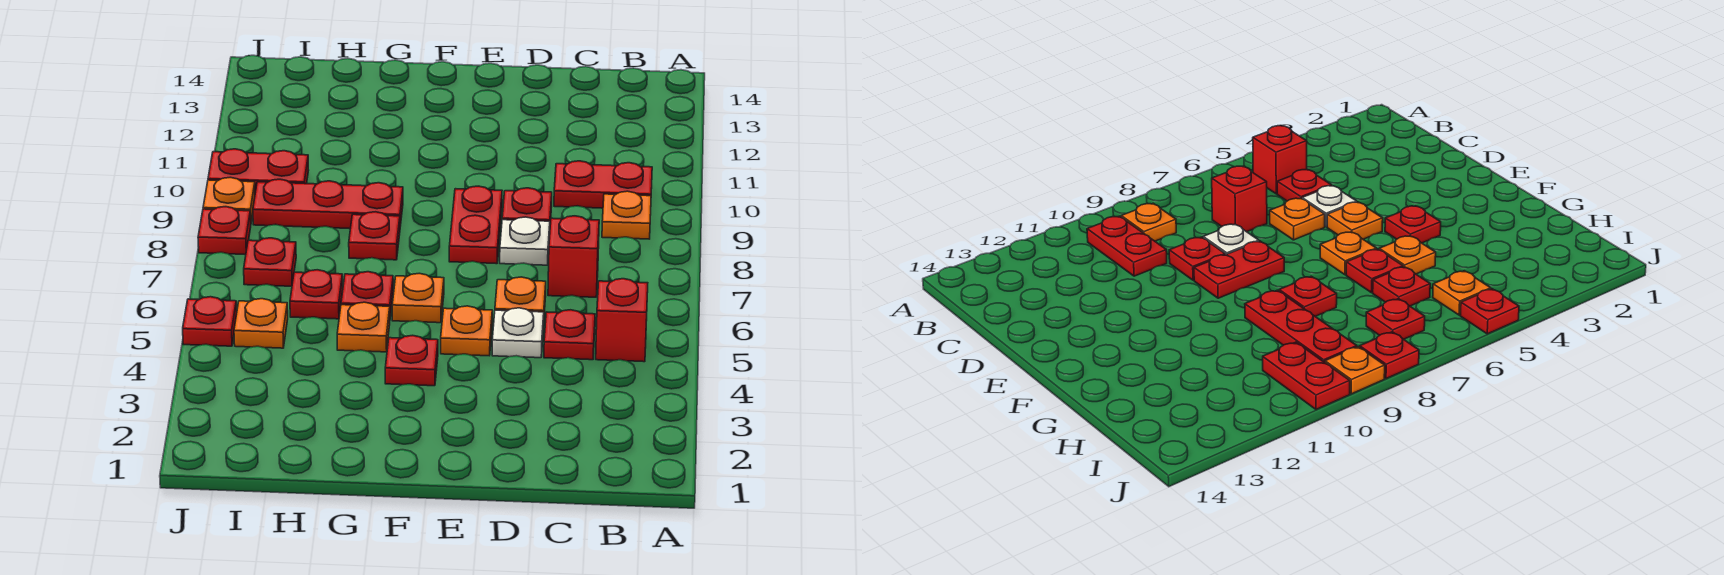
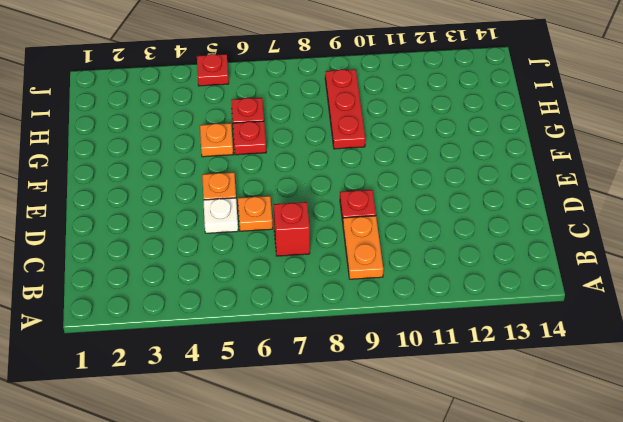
orange 1x2 plate [343,216,383,279] -> orange 1x1 plate [602,191,651,239]
none -> red 1x1 brick [596,279,648,362]
none -> red 1x2 plate [554,161,652,208]
none -> red 1x1 plate [544,310,595,360]

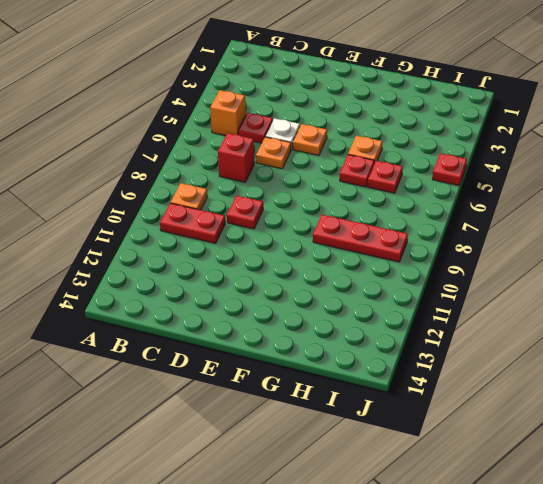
orange 1x1 brick [210,90,246,136] -> red 1x1 brick [596,279,648,362]
none -> white 1x1 plate [500,217,550,265]
none -> red 1x2 plate [449,186,502,264]
none -> red 1x1 plate [385,335,438,386]

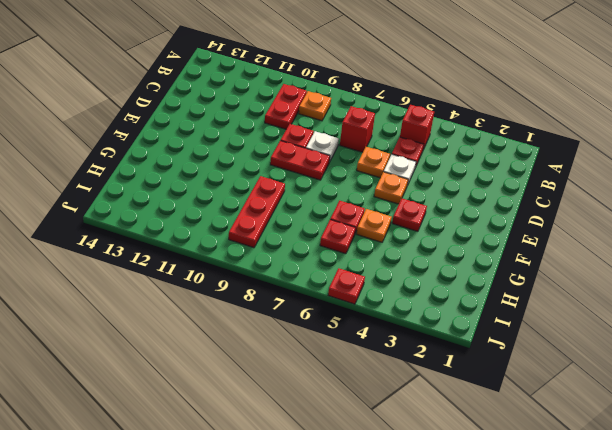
none -> orange 1x1 plate [392,273,444,323]
none -> red 1x1 plate [349,212,400,260]
none -> orange 1x1 plate [234,299,288,348]

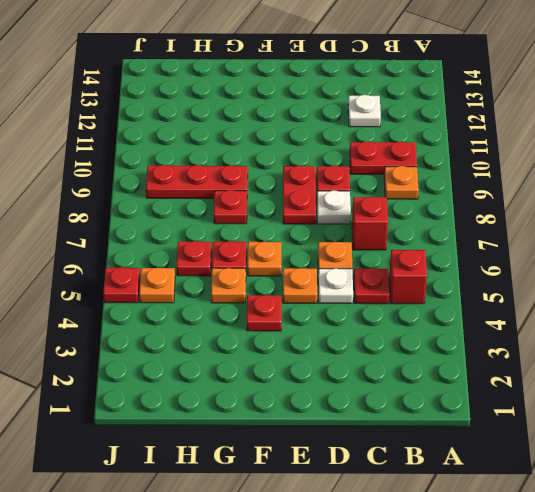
white 1x1 plate [348,95,381,127] -> none
none -> red 1x1 plate [244,238,296,286]
none -> red 1x2 plate [208,149,309,193]
none -> red 1x1 plate [198,207,251,255]

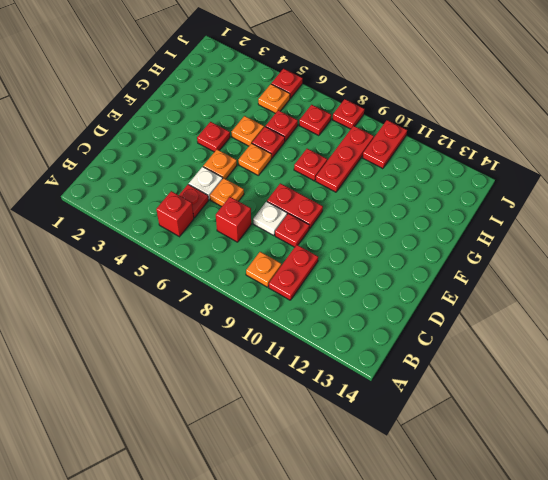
none -> orange 1x1 plate [203,177,255,221]

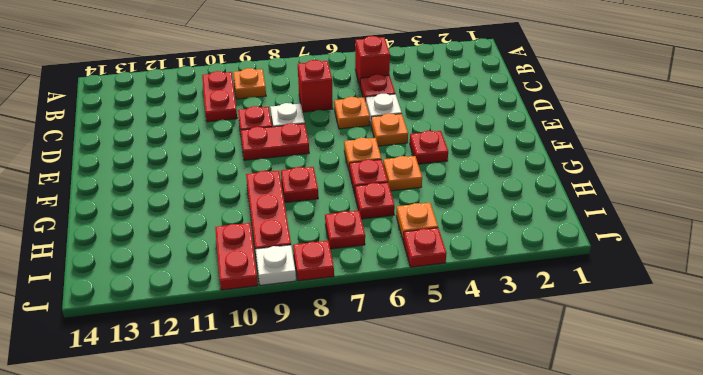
white 1x1 plate [255,245,296,285] -> orange 1x1 plate [203,177,255,221]

